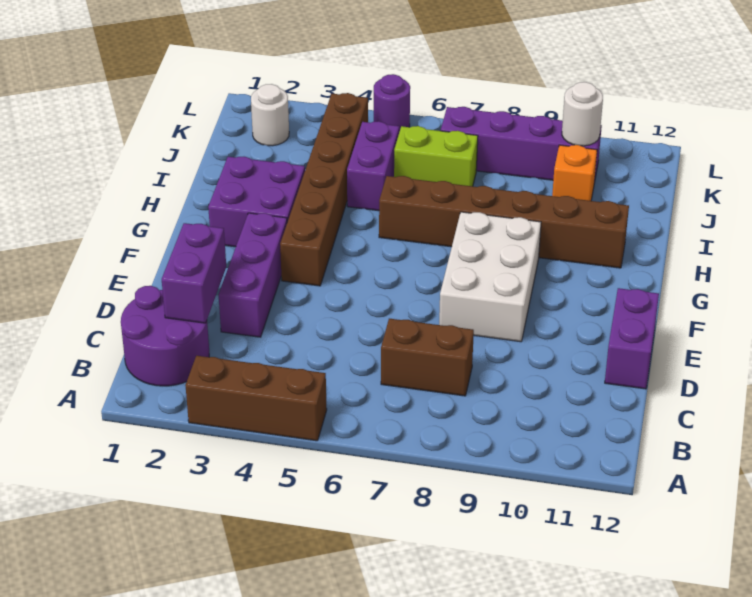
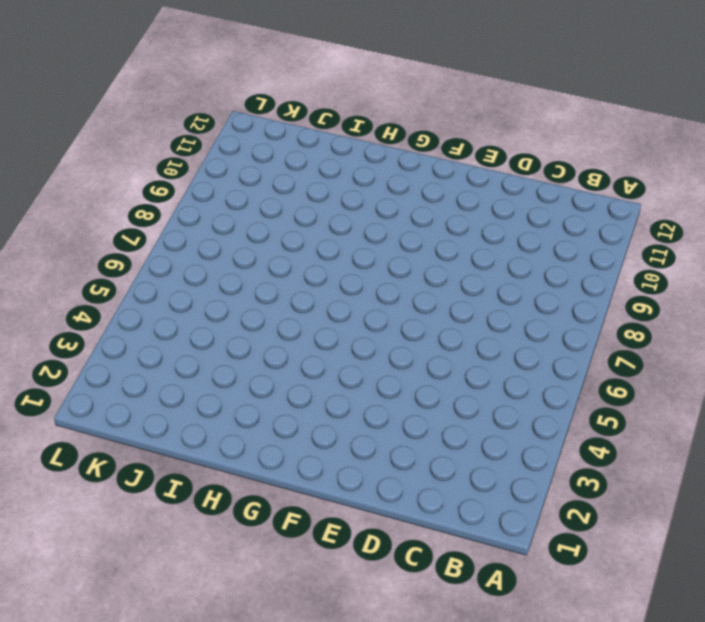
none -> brown 1x3 brick [185,356,327,441]
none -> purple 2x2 round brick [121,286,209,386]
none -> brown 1x2 brick [381,319,474,396]

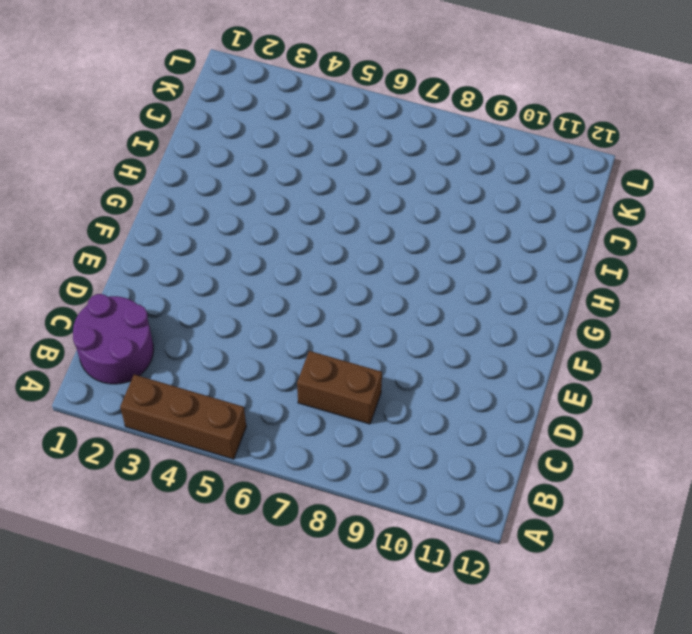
none -> purple 1x3 brick [219,213,287,337]
none -> purple 1x2 brick [605,288,659,389]
none -> white 2x3 brick [439,212,541,342]

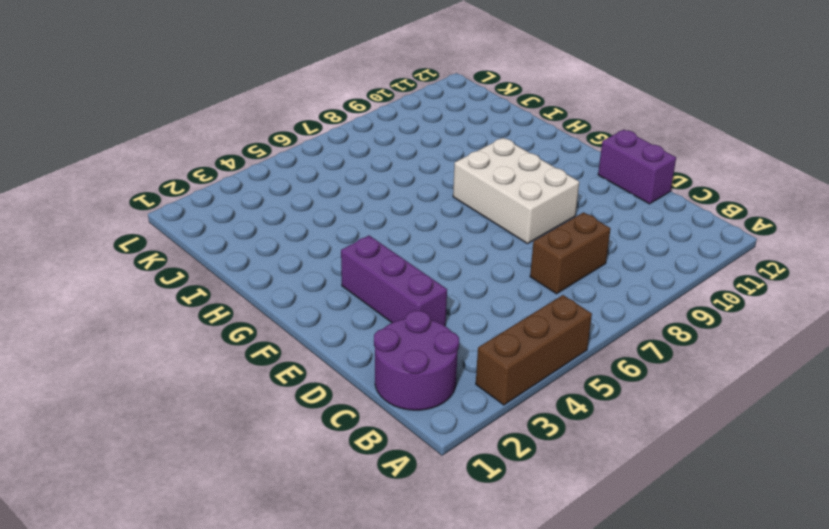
none -> brown 1x6 brick [280,93,368,286]
none -> purple 2x2 brick [208,157,305,247]
none -> brown 1x6 brick [379,176,629,268]

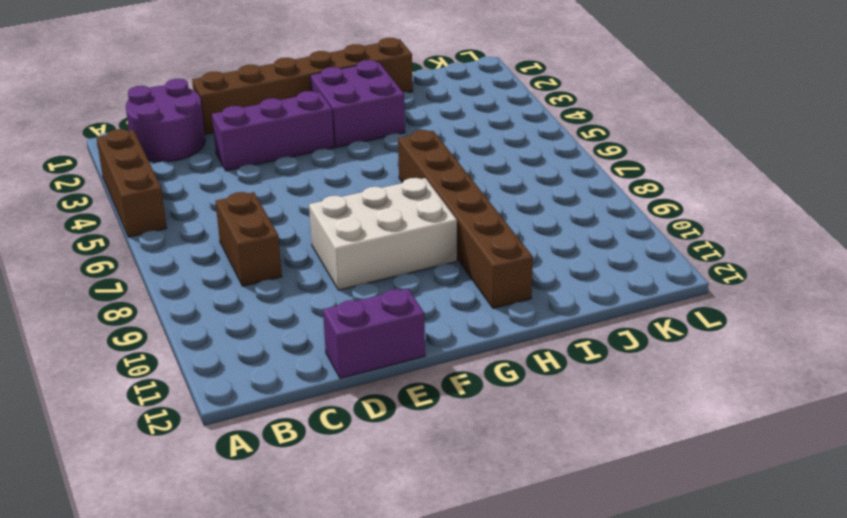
brown 1x6 brick [192,38,413,134] -> brown 1x6 brick moved to [280,93,368,286]
none -> purple 1x2 brick [347,121,399,211]
none -> lime 1x2 brick [394,126,478,186]
none -> orange 1x1 brick [552,145,597,201]

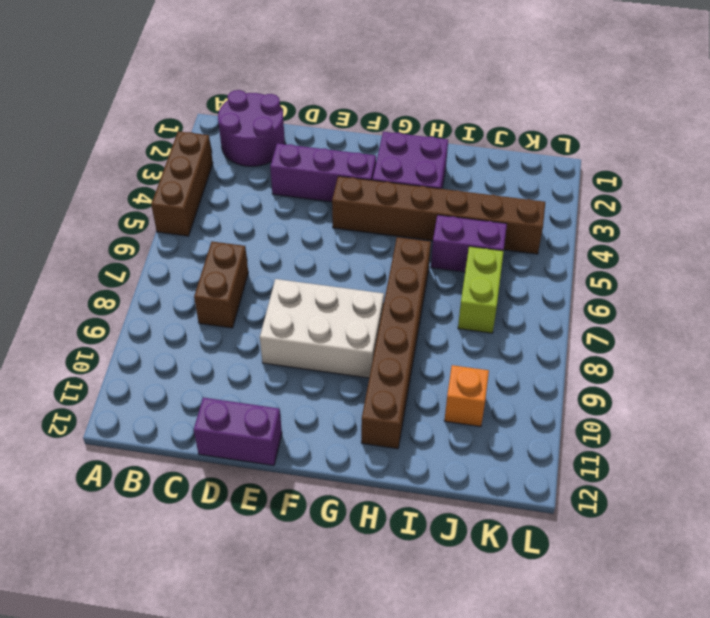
none -> white 1x1 round brick [251,84,289,146]
none -> purple 1x4 brick [441,107,602,183]
none -> purple 1x1 round brick [374,74,410,132]

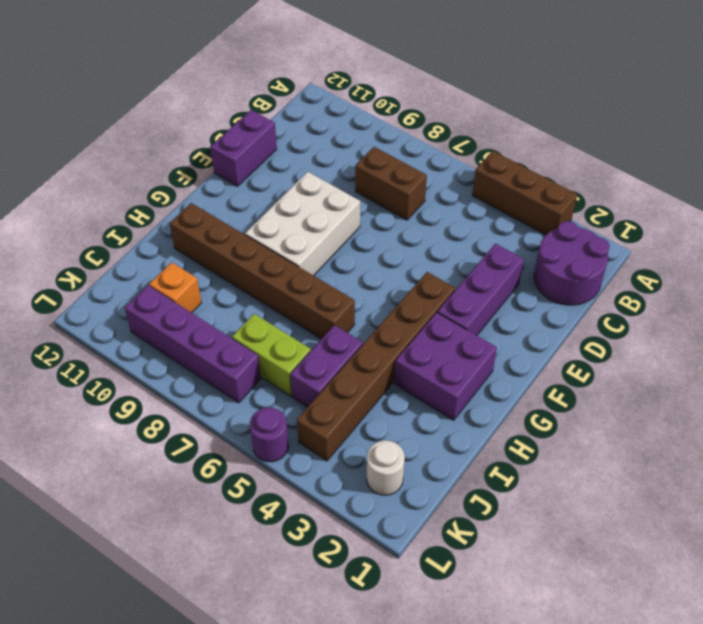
none -> purple 1x2 brick [161,223,226,323]
none -> white 1x1 round brick [562,82,603,146]

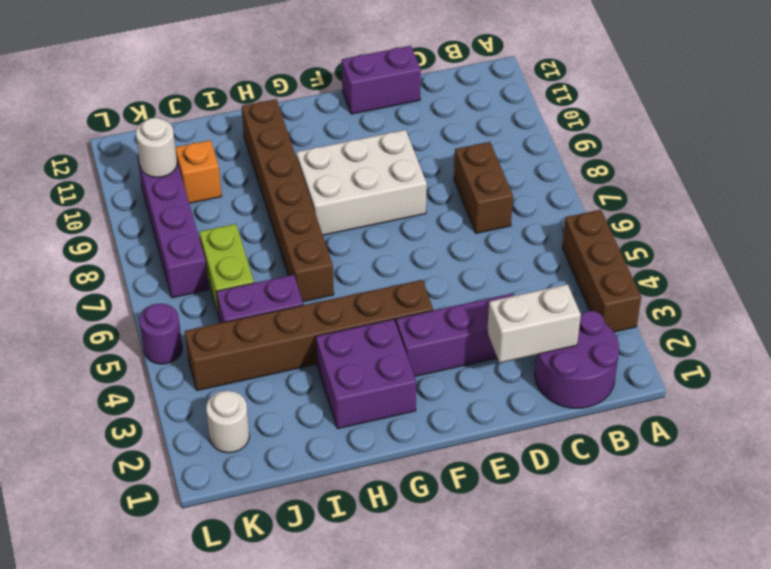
white 1x2 brick [487,284,581,363] -> purple 1x2 brick [161,223,226,323]

